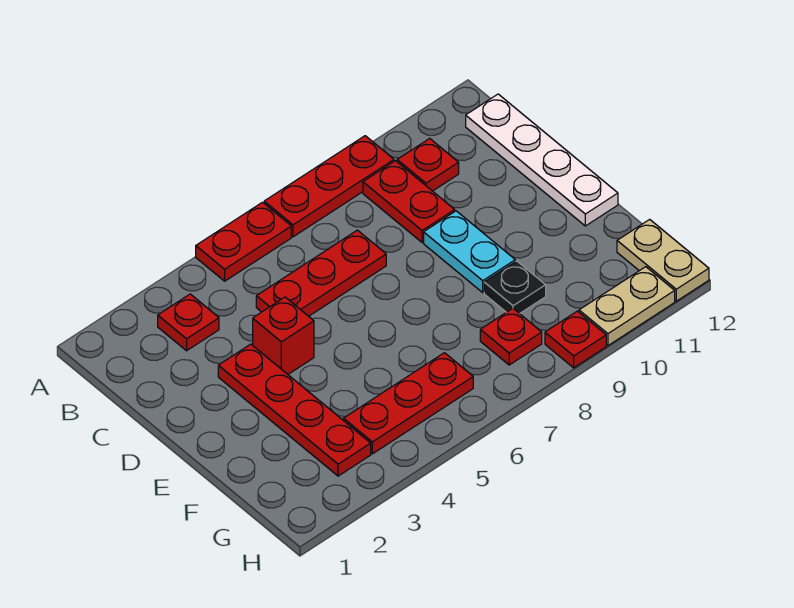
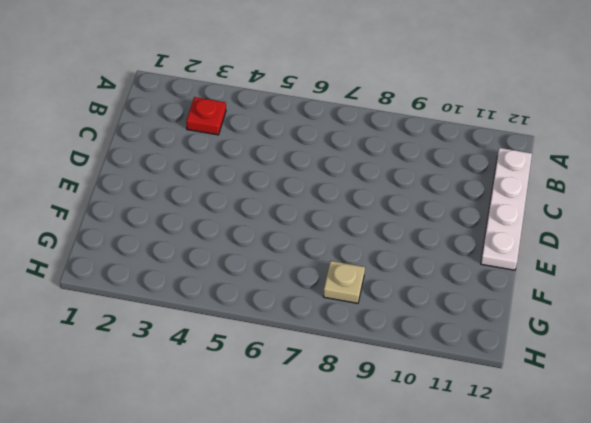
tan 1x1 plate [323,261,365,303] -> red 1x1 plate [480,308,542,365]
none -> red 1x2 plate [196,202,291,281]
none -> red 1x3 plate [264,136,394,237]
none -> red 1x2 plate [363,161,455,242]

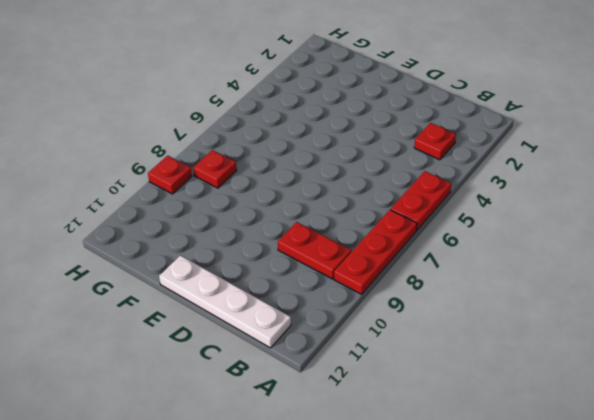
none -> red 1x1 plate [397,138,459,191]
none -> red 1x3 plate [256,230,386,316]
none -> red 1x4 plate [218,344,371,476]

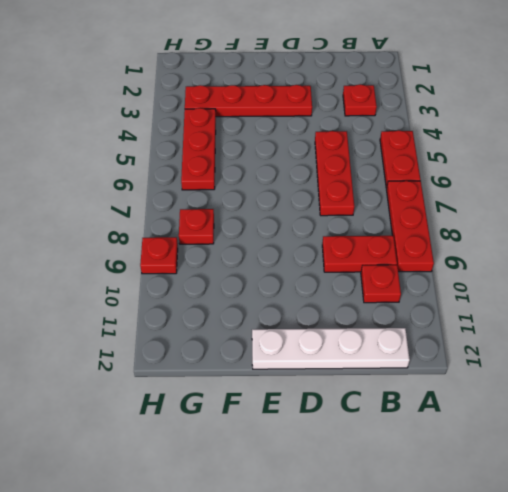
none -> red 1x1 brick [253,297,314,374]
none -> cyan 1x2 plate [424,211,515,292]
none -> black 1x1 plate [484,261,546,314]

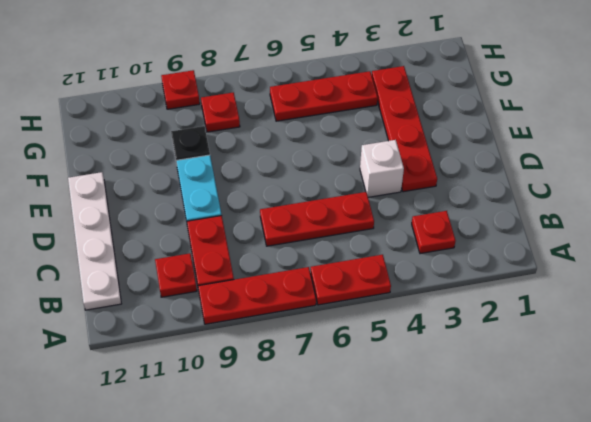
white 1x1 brick [360,140,404,197] -> red 1x1 brick [253,297,314,374]
none -> tan 1x2 plate [617,219,709,301]
none -> tan 1x2 plate [579,267,675,346]

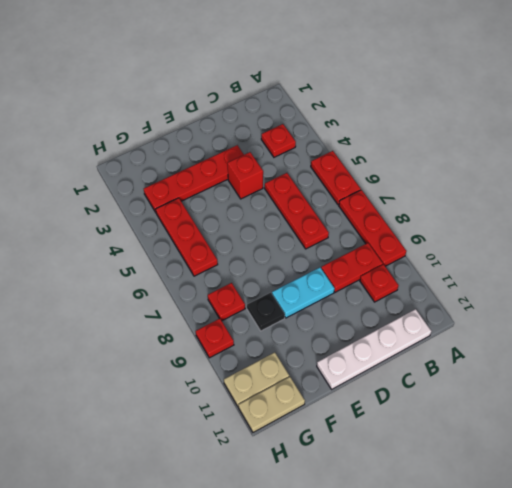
tan 1x2 plate [224,352,289,407] -> tan 1x2 plate turned to [579,267,675,346]

